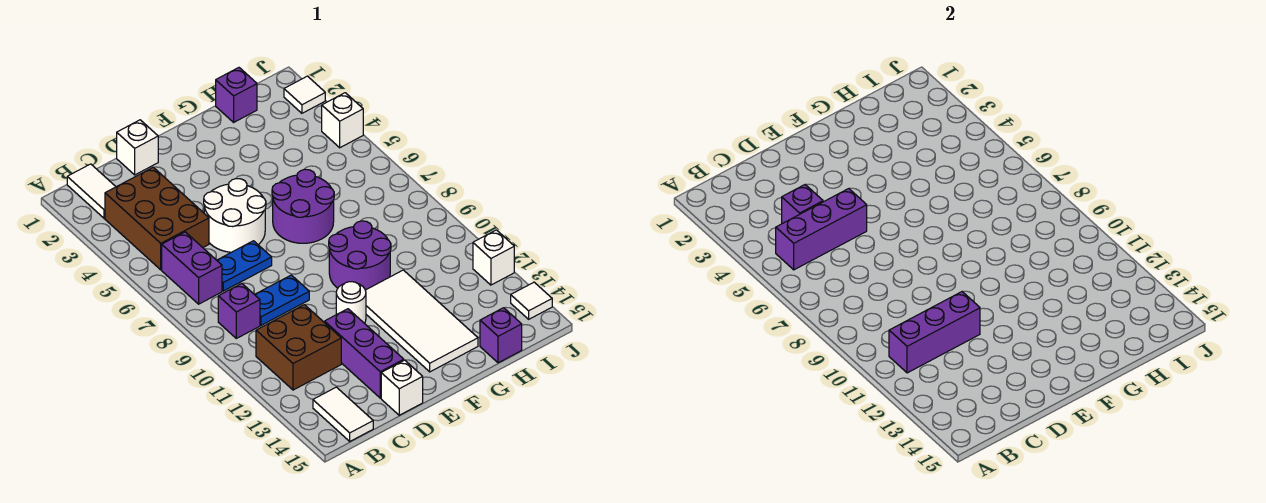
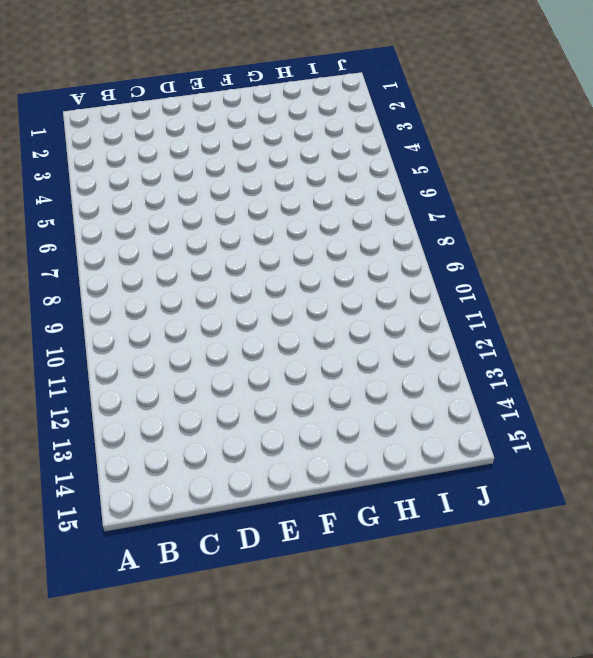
none -> white 1x2 tile [67,164,116,218]
none -> brown 2x3 brick [105,167,209,270]
none -> purple 1x2 brick [162,232,222,304]

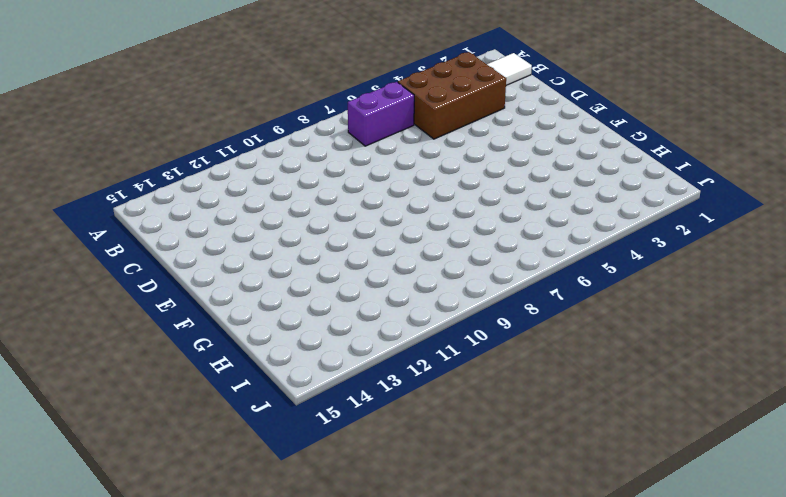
none -> purple 1x1 brick [218,284,260,338]
none -> brown 2x2 brick [256,305,341,390]
none -> white 1x2 tile [313,387,373,441]

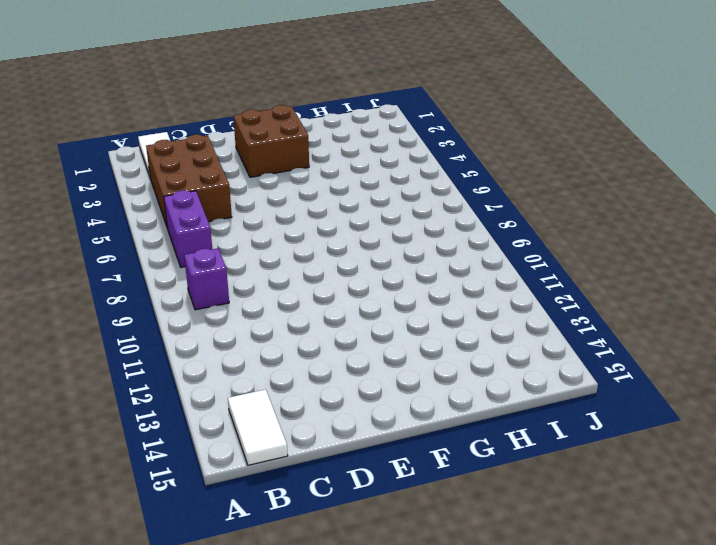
brown 2x2 brick [233,105,309,177] -> brown 2x2 brick moved to [256,305,341,390]
none -> blue 1x2 plate [217,241,272,291]
none -> blue 1x2 plate [255,275,309,325]
none -> white 1x1 brick [117,120,158,175]

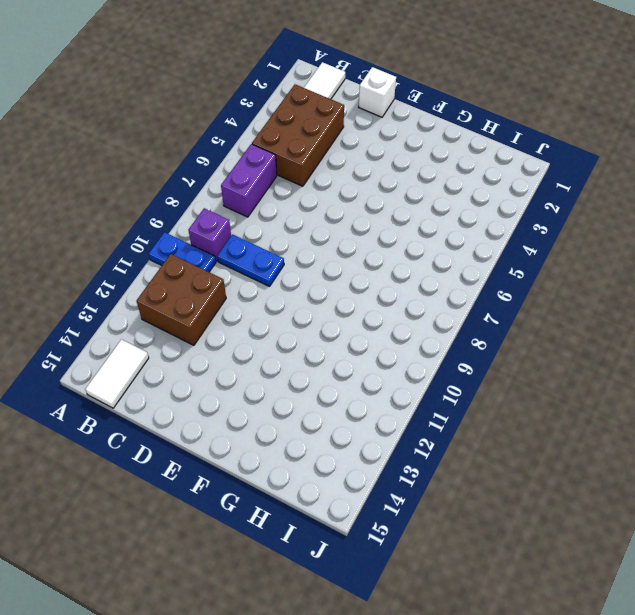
blue 1x2 plate [149,232,216,272] -> blue 1x2 plate moved to [217,241,272,291]
none -> white 2x2 round brick [204,179,266,252]
none -> purple 1x3 brick [325,309,404,398]
none -> white 1x1 brick [381,360,423,415]

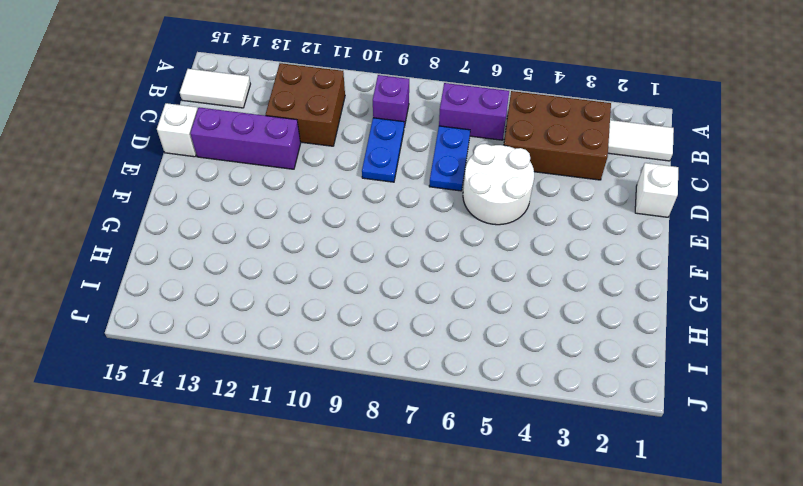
none -> white 1x1 round brick [336,282,366,323]
none -> purple 2x2 round brick [272,169,334,243]
none -> purple 2x2 round brick [329,221,391,290]

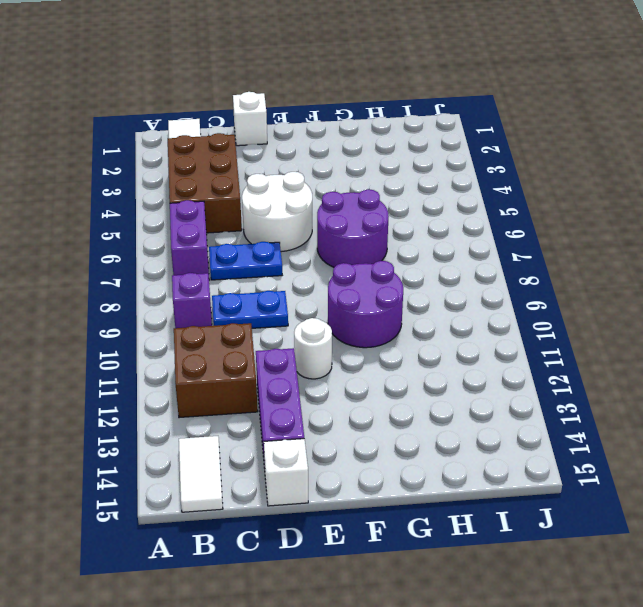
none -> white 2x4 tile [365,270,478,372]
none -> purple 1x1 brick [216,68,257,122]
none -> purple 1x1 brick [480,308,522,363]

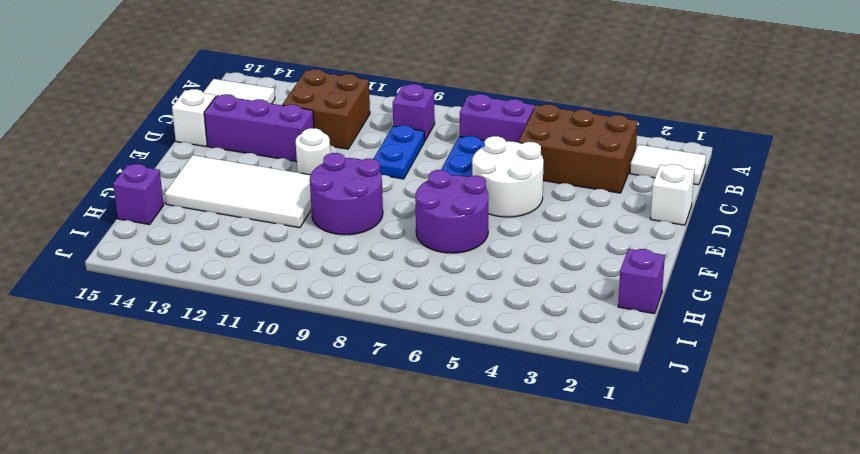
none -> white 1x1 tile [284,76,325,113]
none -> white 1x1 brick [322,93,363,148]
none -> white 1x1 brick [473,230,514,285]

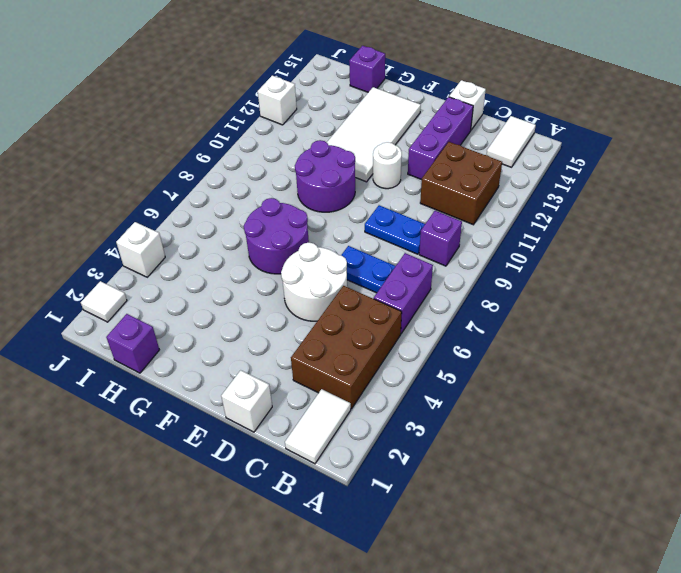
none -> white 1x1 tile [511,282,552,319]
none -> purple 1x3 brick [776,189,867,270]
none -> purple 1x3 brick [889,292,980,373]

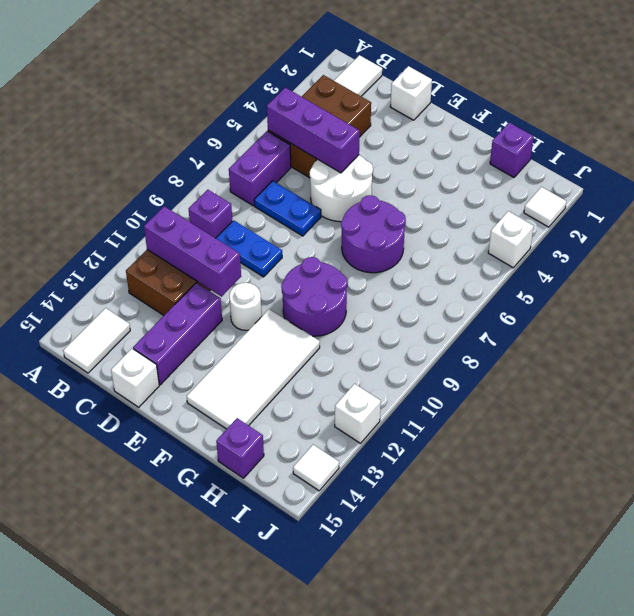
none -> purple 1x1 brick [782,185,823,224]

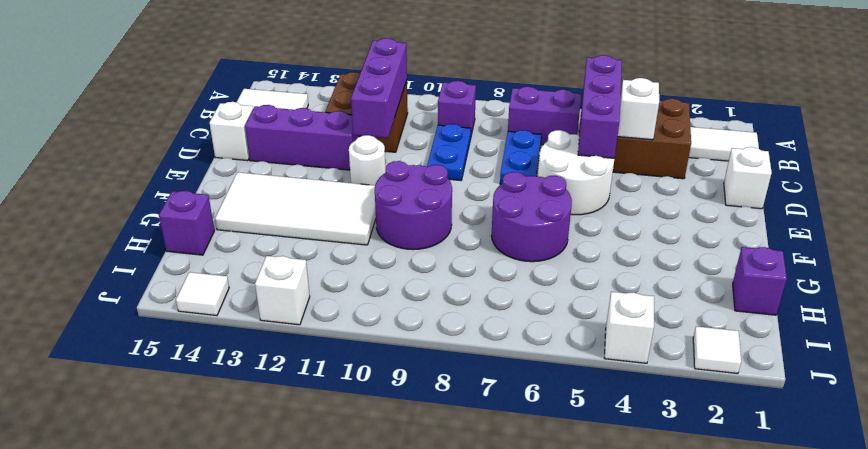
white 1x1 brick [618,78,659,140] -> purple 1x1 brick [782,185,823,224]

